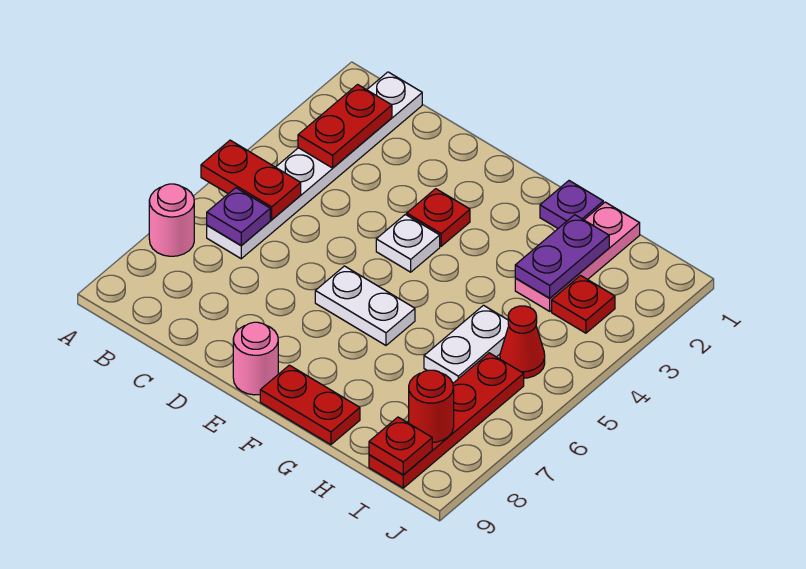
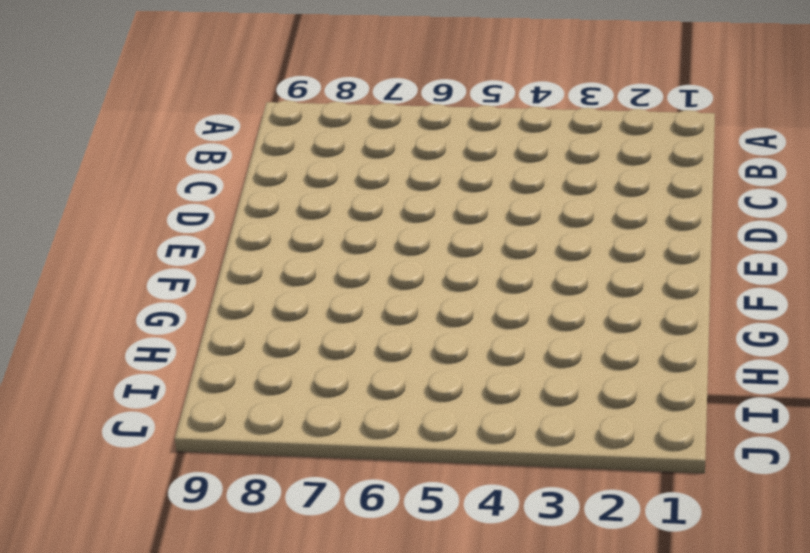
none -> pink 1x1 round brick [149,184,194,256]
none -> white 1x6 plate [207,72,422,259]
none -> red 1x1 plate [407,189,470,246]

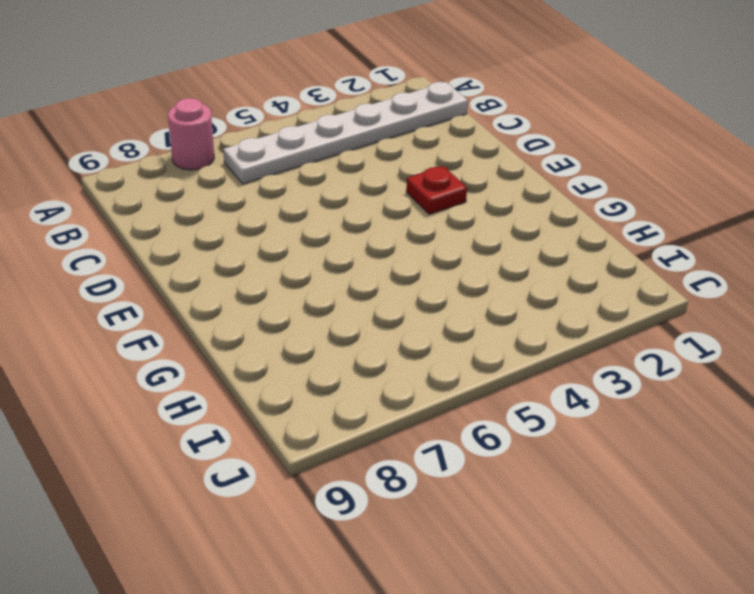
none -> white 1x1 plate [376,214,440,272]
none -> white 1x2 plate [315,266,415,345]
none -> pink 1x1 round brick [233,322,278,395]

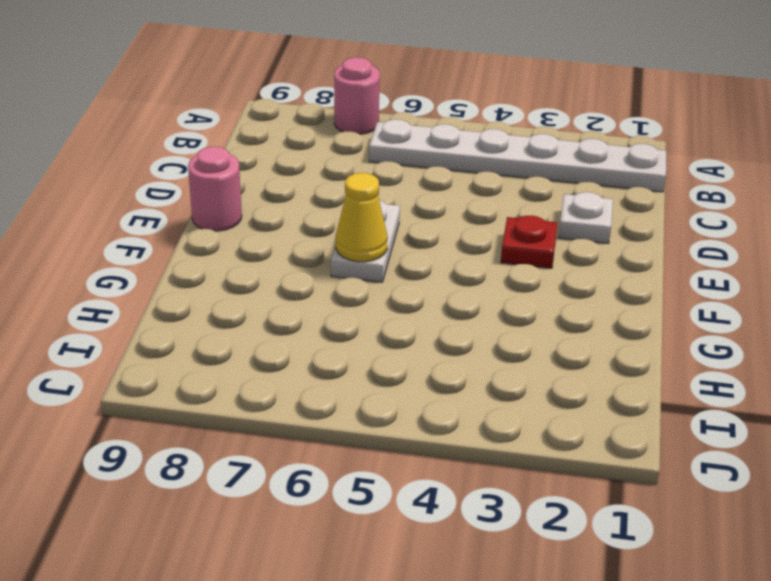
white 1x1 plate [559,192,613,244] -> white 1x1 plate moved to [376,214,440,272]
yellow 1x1 cone [336,173,388,262] -> none
none -> red 1x2 plate [260,365,360,445]
none -> purple 1x1 plate [540,181,603,228]
none -> pink 1x3 plate [515,202,640,311]

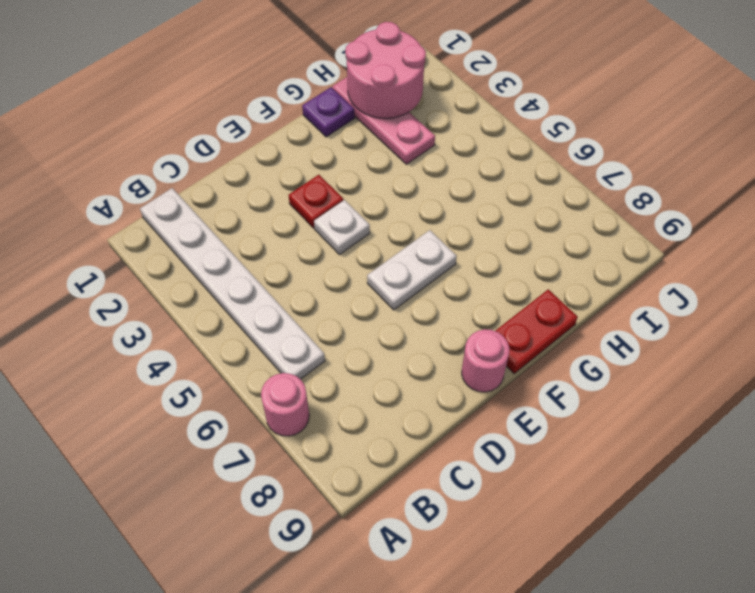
pink 2x2 round brick [345,22,426,118] -> purple 1x2 plate [515,215,609,298]
none -> white 1x2 plate [424,305,509,383]
none -> red 1x1 plate [552,276,615,333]
none -> red 1x1 cone [500,306,545,378]

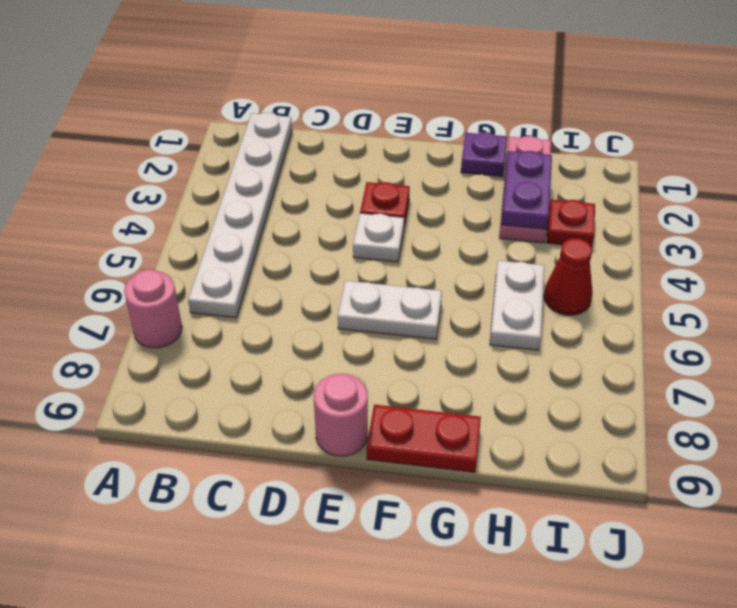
none -> red 1x4 plate [369,353,524,488]
none -> red 1x2 plate [201,140,301,220]
none -> red 1x2 plate [298,85,392,168]

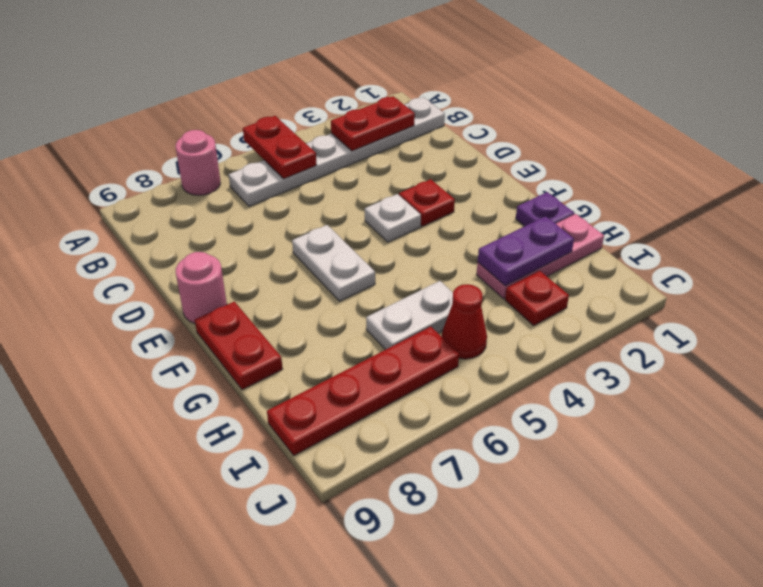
none -> purple 1x1 plate [207,188,270,246]
none -> red 1x1 round brick [409,370,454,442]
none -> red 1x1 plate [369,417,432,475]

